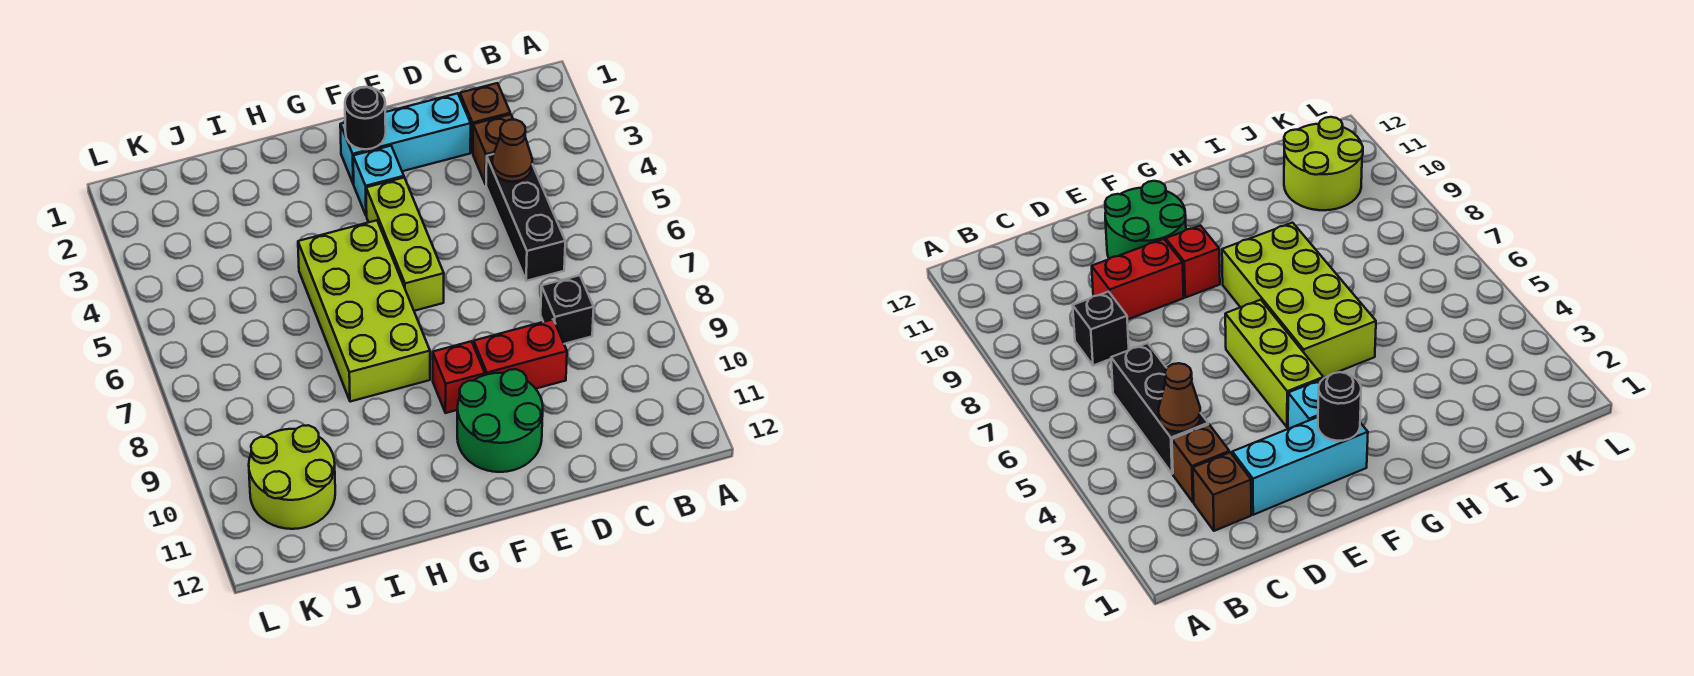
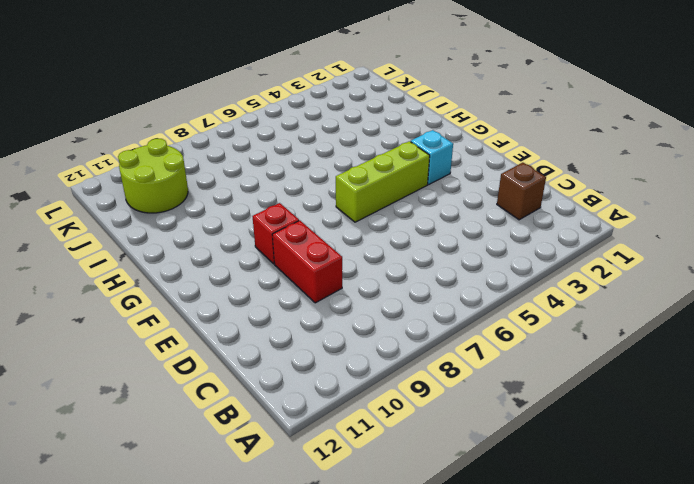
none -> brown 1x1 brick [473,114,513,184]
none -> black 1x3 brick [486,154,565,281]
none -> black 1x1 brick [541,275,594,344]

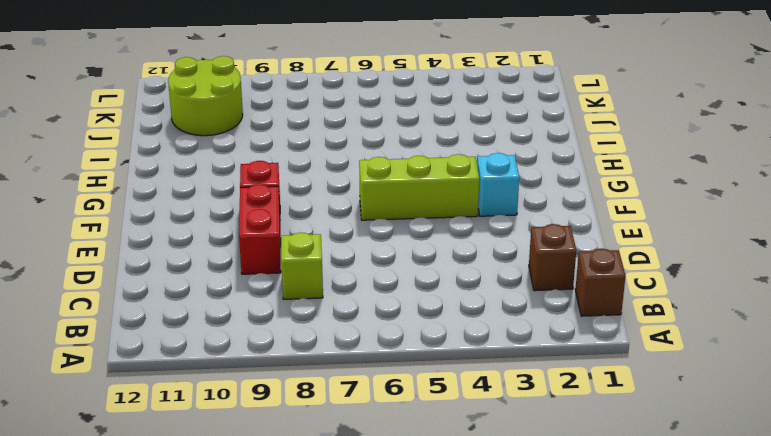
brown 1x1 brick [575,249,626,316] -> brown 1x1 brick moved to [473,114,513,184]
lime 1x1 brick [281,233,323,299] -> black 1x1 brick [541,275,594,344]
none -> black 1x3 brick [486,154,565,281]
none -> cyan 1x3 brick [340,93,471,184]
none -> green 2x2 round brick [457,369,543,472]

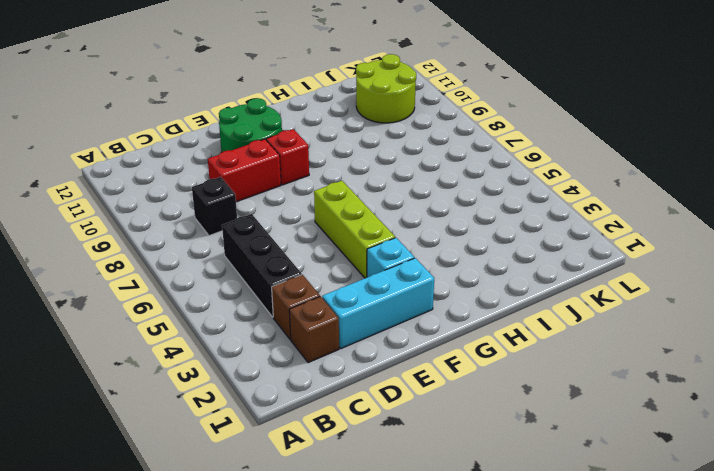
none -> lime 2x4 brick [298,220,430,402]
none -> brown 1x1 cone [492,120,532,182]
none -> black 1x1 round brick [345,87,386,149]

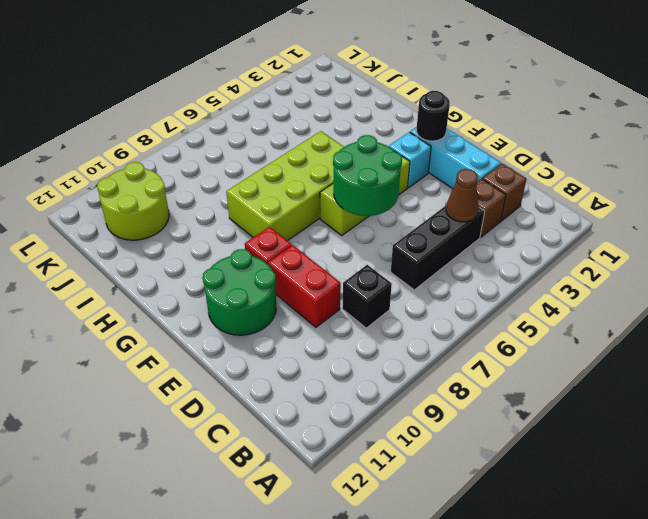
green 2x2 round brick [333,135,402,216] -> none

